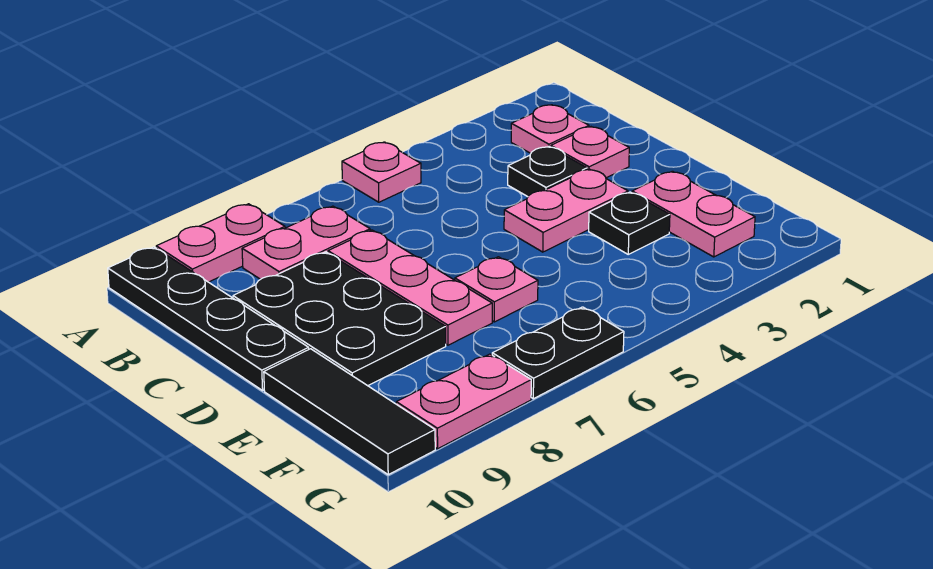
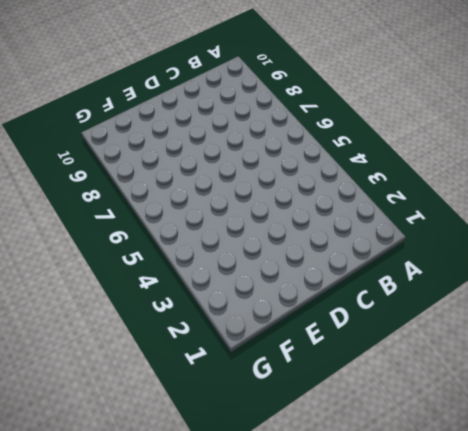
none -> pink 1x1 plate [342,142,421,202]
none -> pink 1x2 plate [156,204,285,282]
none -> black 1x4 plate [108,247,309,390]

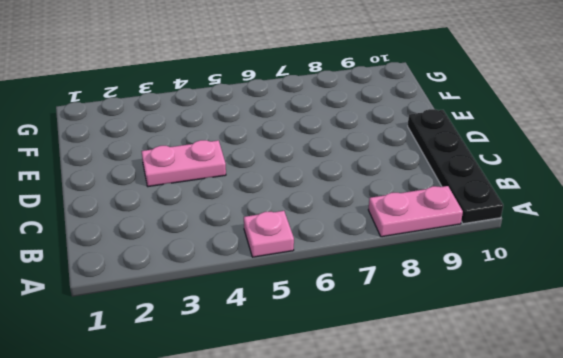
none -> pink 1x1 plate [511,105,589,153]
none -> pink 1x2 plate [242,206,370,279]
none -> pink 1x1 plate [551,127,629,178]

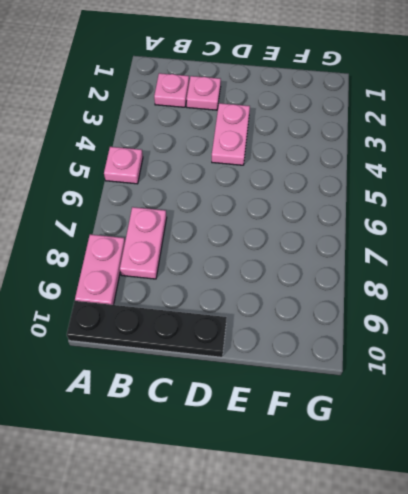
none -> black 1x1 plate [508,147,587,197]
none -> pink 1x3 plate [328,230,492,345]
none -> black 2x3 plate [233,252,446,386]

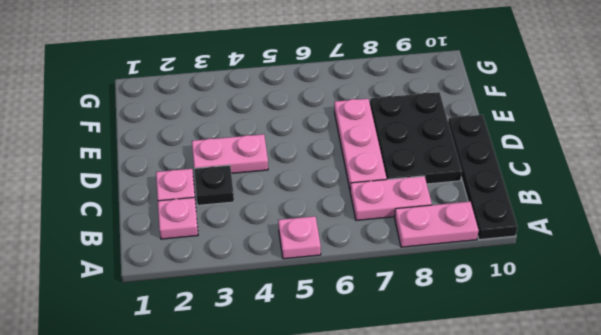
none -> pink 1x2 plate [632,171,755,257]
none -> black 1x1 plate [589,192,670,254]
none -> pink 1x1 plate [455,257,538,322]

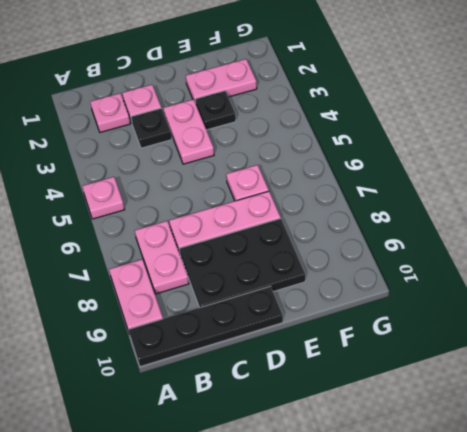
none -> black 1x3 tile [264,349,435,475]
none -> black 1x2 plate [492,307,624,399]
none -> pink 1x2 plate [396,354,531,449]

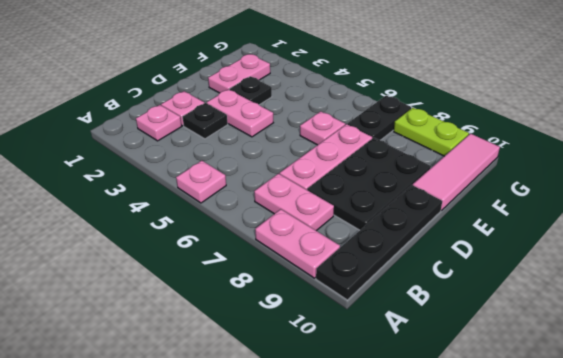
pink 1x3 tile [413,134,500,211] -> black 1x3 tile [264,349,435,475]
black 1x2 plate [347,96,411,140] -> black 1x2 plate turned to [492,307,624,399]
lime 1x2 plate [394,108,469,156] -> pink 1x2 plate [396,354,531,449]

